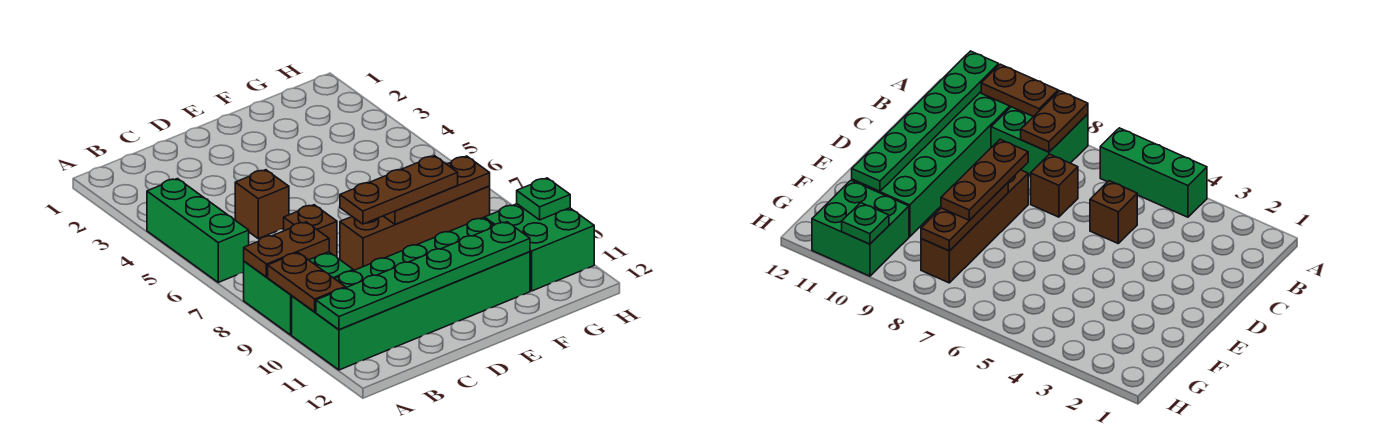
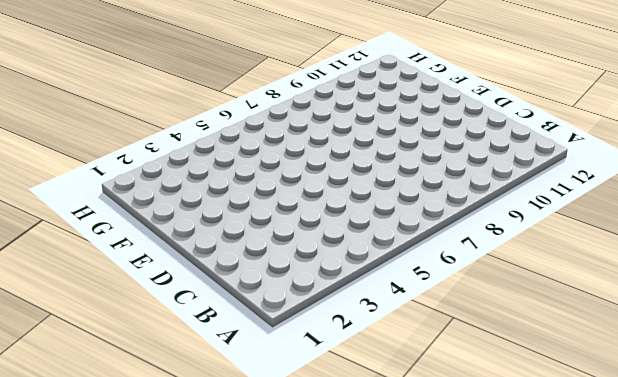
none -> green 1x3 brick [147,179,249,282]
none -> green 2x2 brick [243,252,353,335]
none -> green 2x6 brick [292,218,530,370]

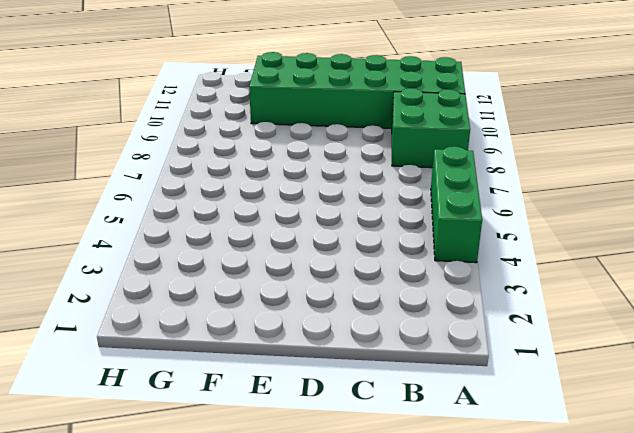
none -> brown 1x1 brick [235,170,289,239]
none -> brown 1x1 brick [283,205,337,257]
none -> brown 1x4 brick [340,186,490,271]

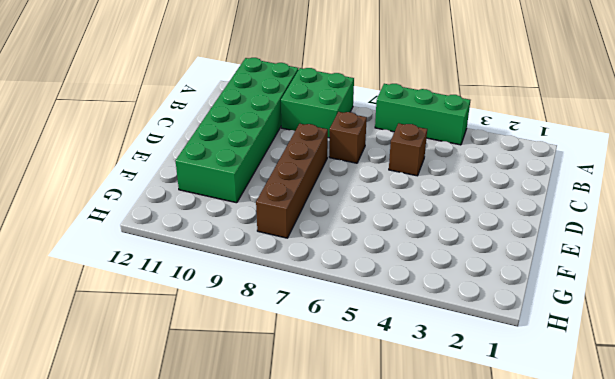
none -> green 2x2 brick [484,204,594,291]
none -> brown 1x2 plate [244,222,329,277]
none -> brown 1x2 plate [268,253,345,312]

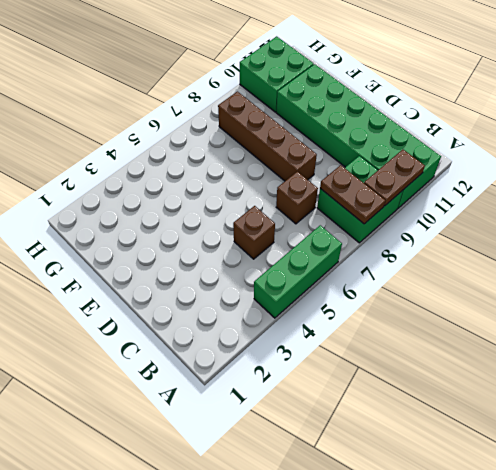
none -> green 1x6 plate [316,222,530,330]
none -> brown 1x3 plate [384,156,490,225]
none -> green 1x1 plate [517,178,570,220]

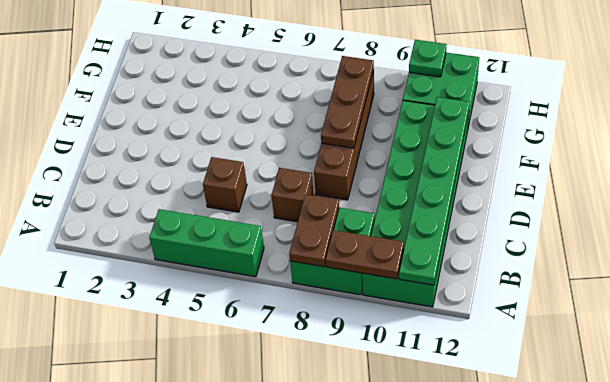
none -> brown 1x3 plate [340,156,458,224]

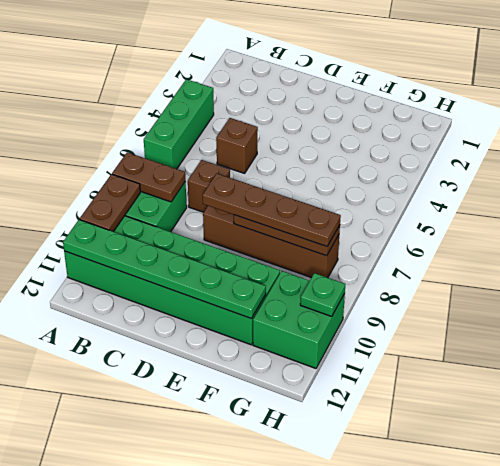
brown 1x4 plate [203,174,341,247] -> brown 1x3 plate [340,156,458,224]

